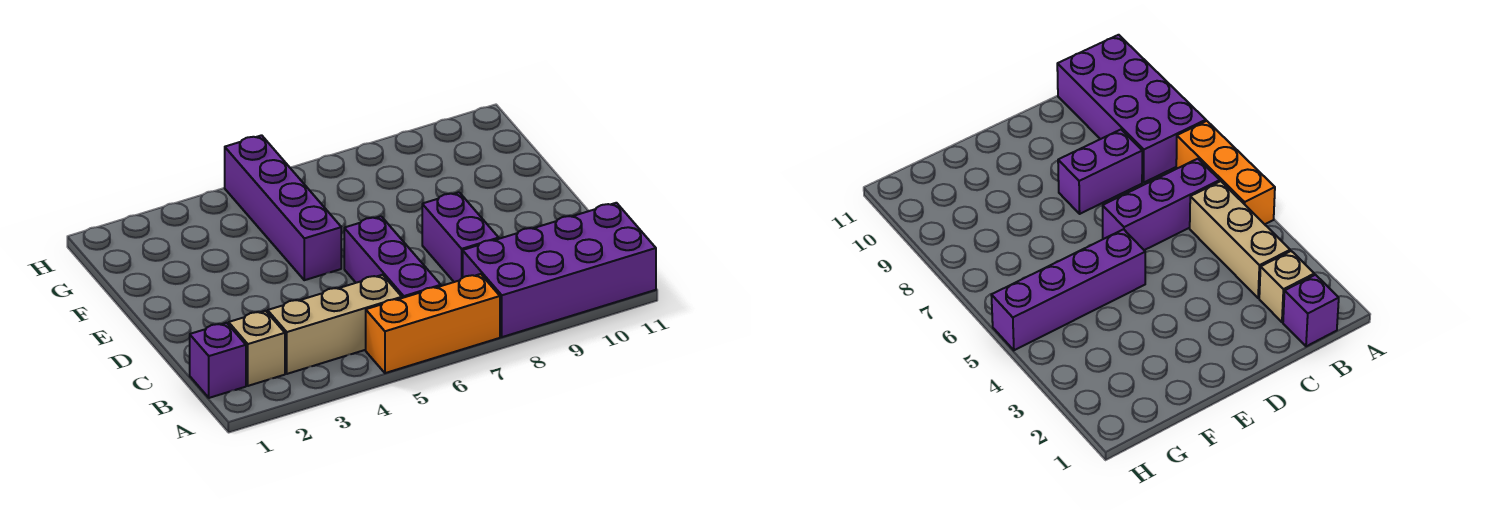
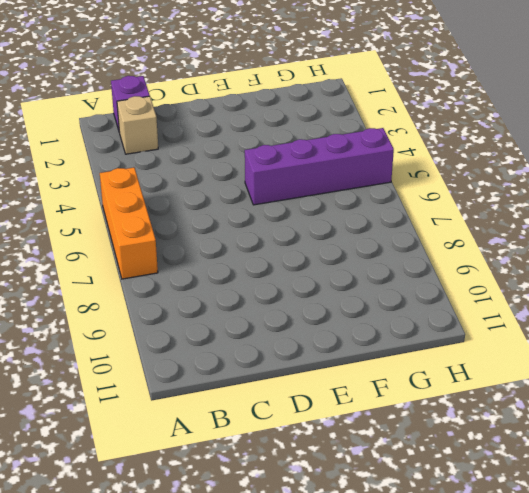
none -> purple 2x4 brick [463,203,656,337]
none -> tan 1x3 brick [268,275,402,374]

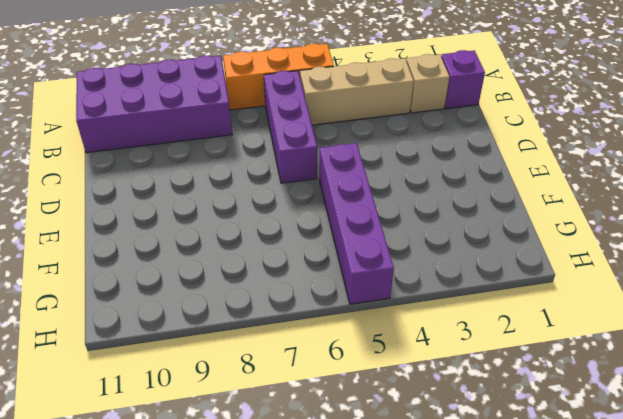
none -> purple 1x2 brick [422,192,499,282]

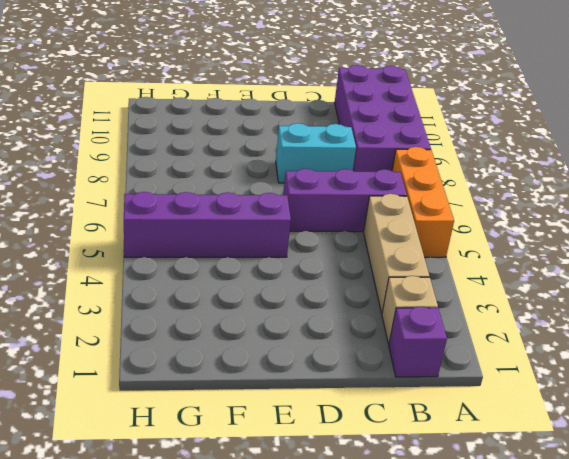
cyan 1x2 brick [276,123,356,183] -> purple 1x2 brick [422,192,499,282]

